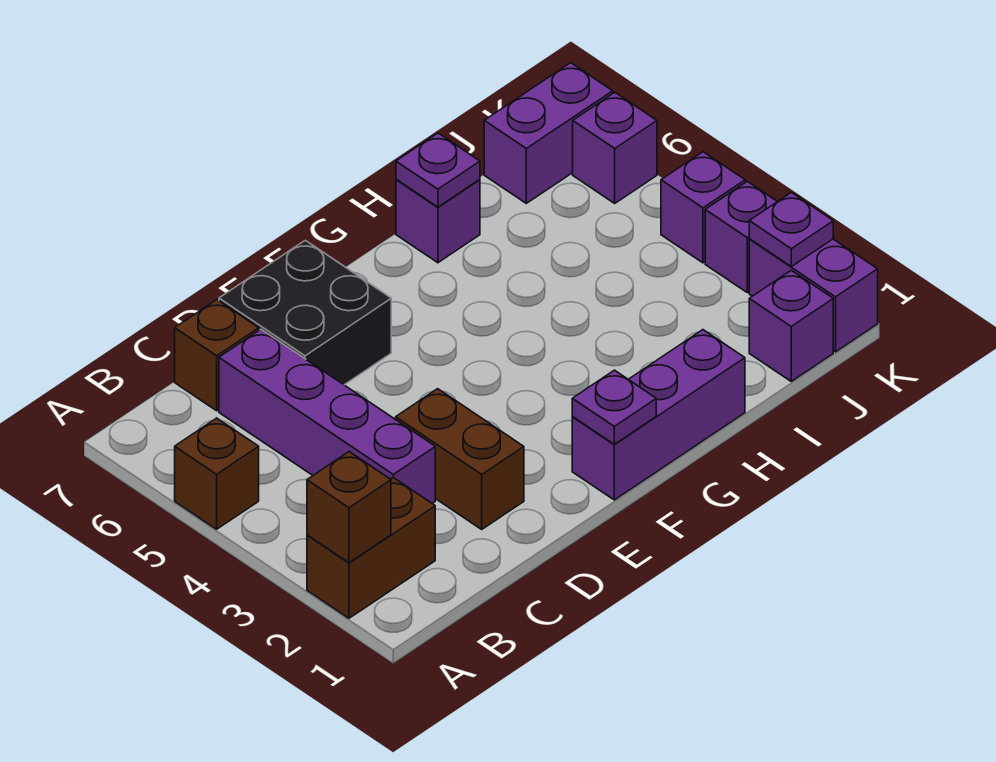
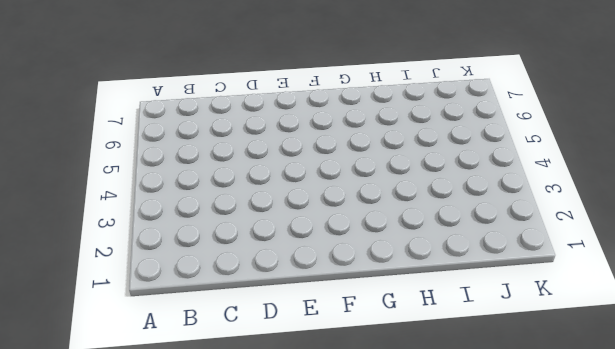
none -> brown 1x2 brick [307,478,435,618]
none -> brown 1x1 brick [175,418,259,529]
none -> purple 1x4 brick [219,329,435,504]

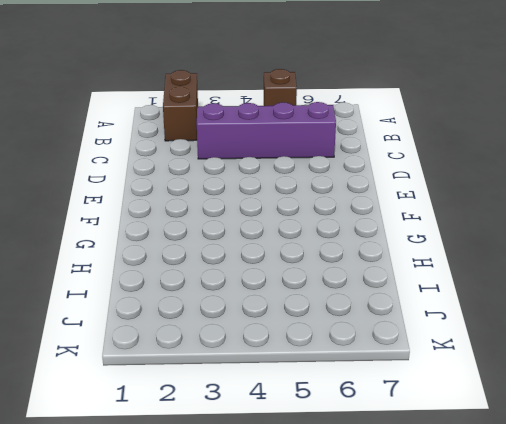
none -> brown 1x1 brick [175,300,259,411]
none -> brown 1x2 brick [396,389,524,529]
none -> black 2x2 brick [219,240,391,385]

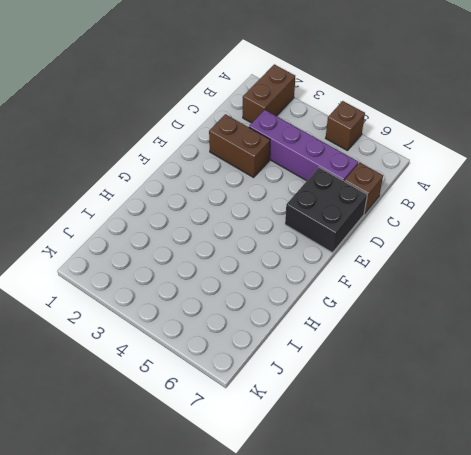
none -> purple 1x3 brick [572,330,745,500]
none -> purple 1x1 brick [396,179,480,263]
none -> purple 1x1 brick [749,270,833,381]

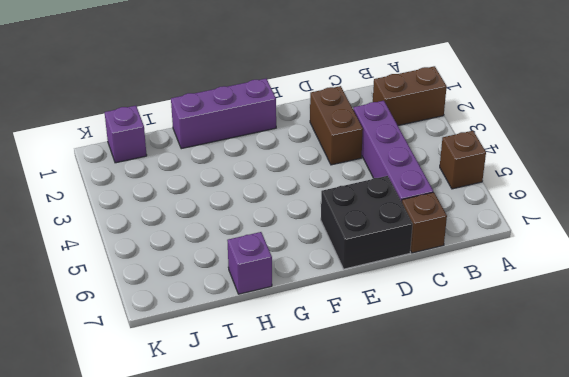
none -> purple 1x2 brick [484,63,613,203]
none -> purple 1x2 brick [749,239,878,352]
none -> purple 1x1 brick [705,181,777,292]

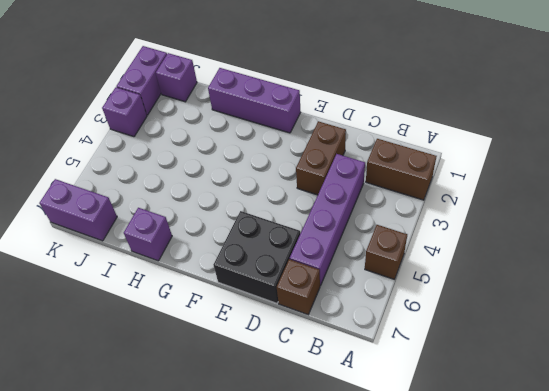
none -> purple 1x1 brick [661,152,745,263]
none -> purple 1x1 brick [573,92,657,203]
none -> brown 1x1 brick [307,452,391,563]

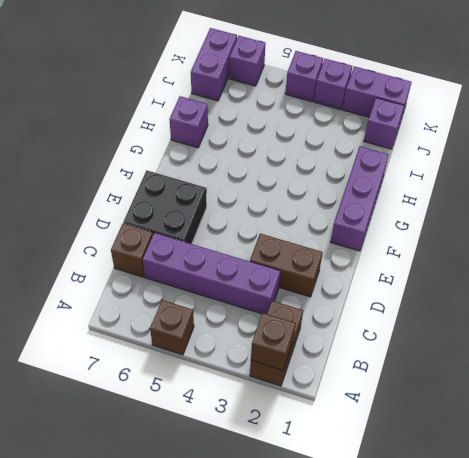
none -> purple 1x1 plate [572,370,656,444]
none -> purple 1x1 plate [396,133,480,207]
none -> purple 1x1 plate [749,193,833,266]

